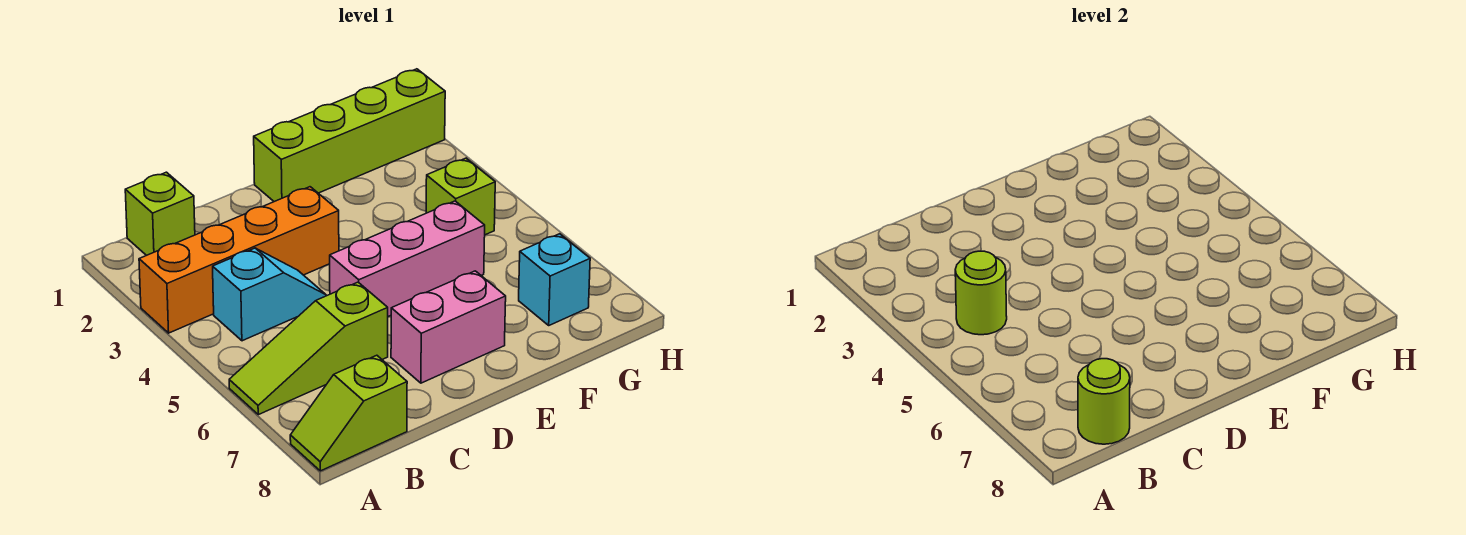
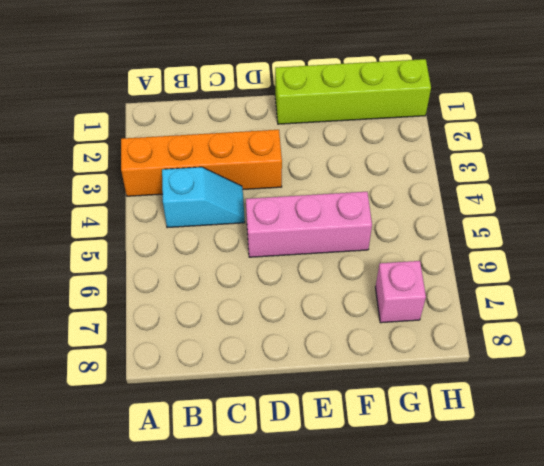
pink 1x1 brick [375,261,426,323] -> cyan 1x1 brick [519,234,590,325]
none -> lime 1x3 slope [229,282,388,415]
none -> lime 1x2 slope [290,355,407,471]
none -> lime 1x1 brick [125,172,195,256]

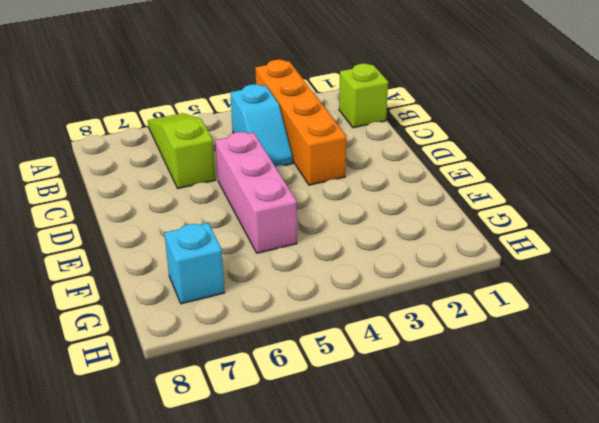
none -> lime 1x2 slope [290,355,407,471]
none -> pink 1x2 brick [391,271,506,383]
none -> lime 1x4 brick [254,69,445,202]

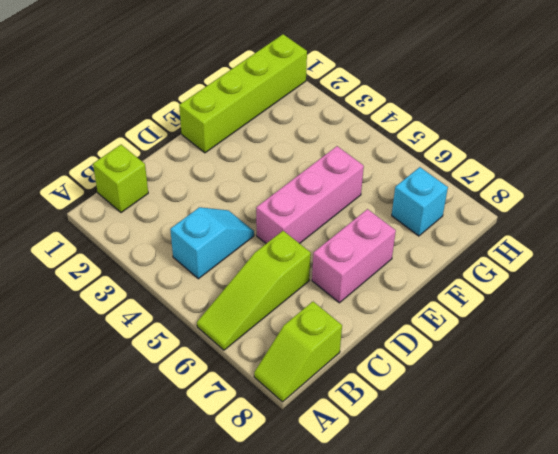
none -> orange 1x4 brick [139,187,339,333]
none -> lime 1x1 brick [426,158,495,235]
none -> lime 1x1 round brick [955,251,1007,335]

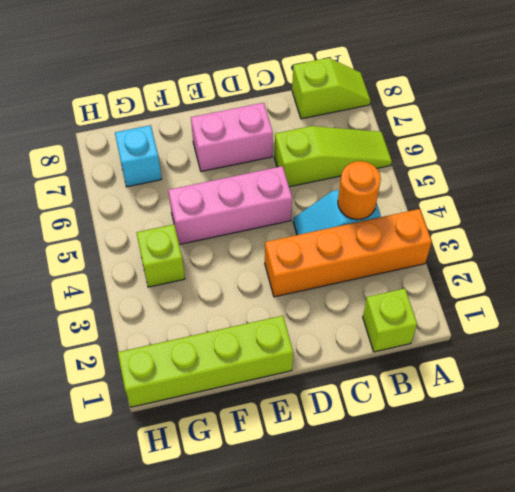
orange 1x1 round brick [338,161,381,220] -> lime 1x1 round brick [955,251,1007,335]
none -> lime 1x1 round brick [1078,359,1130,444]

